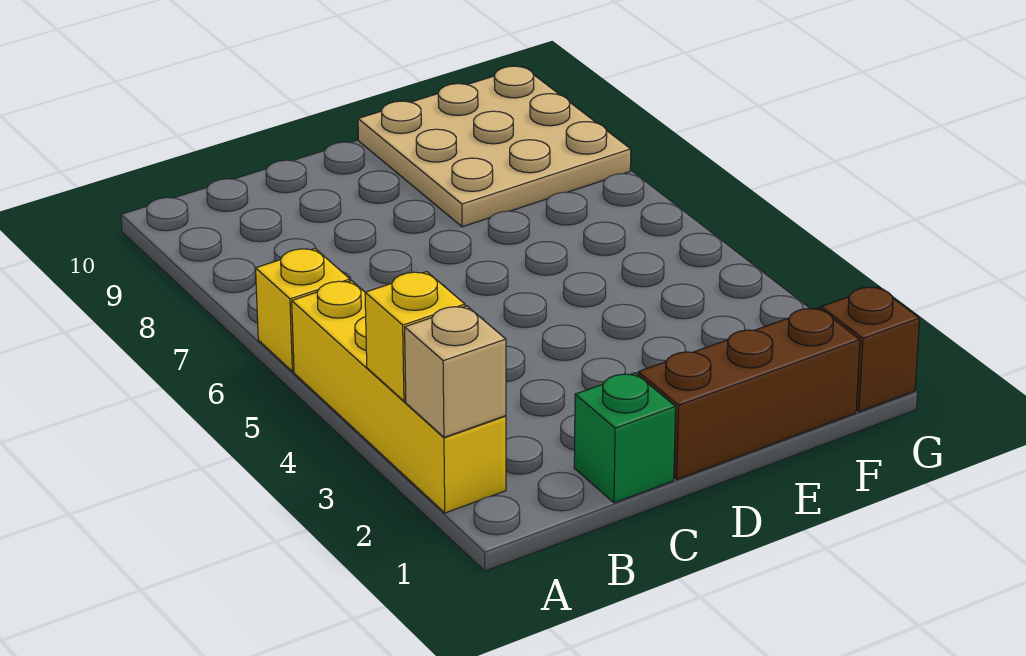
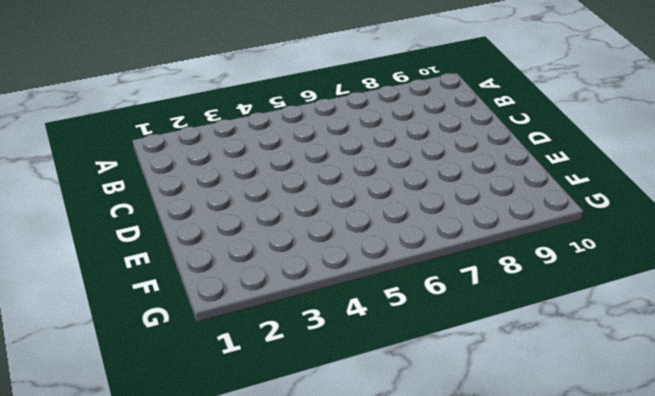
none -> yellow 1x4 brick [292,281,506,513]
none -> yellow 1x1 brick [256,249,350,372]

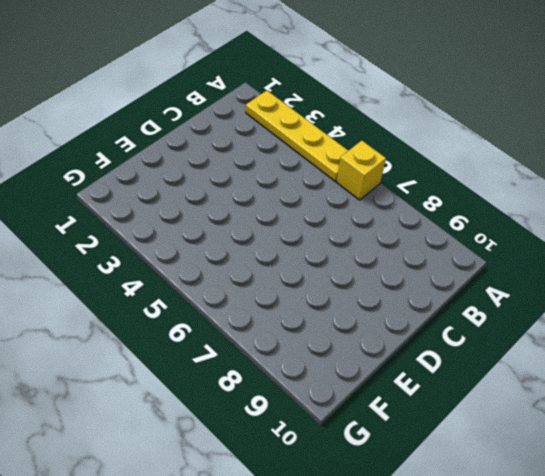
yellow 1x4 plate [246,91,348,181] -> yellow 1x4 brick [292,281,506,513]
none -> green 1x1 brick [574,373,676,503]
none -> brown 1x3 brick [638,308,860,479]

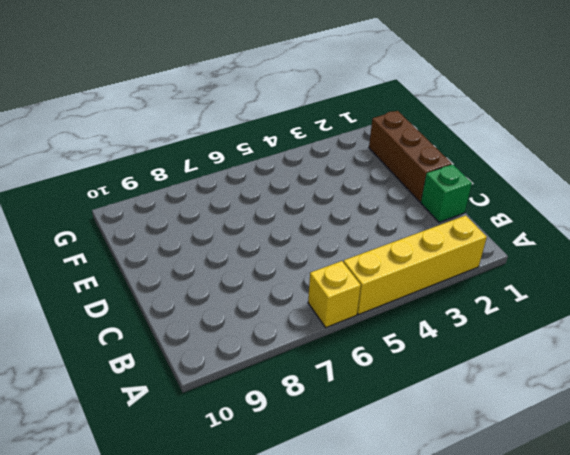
none -> tan 3x3 plate [358,66,631,227]
none -> brown 1x1 brick [821,287,920,412]

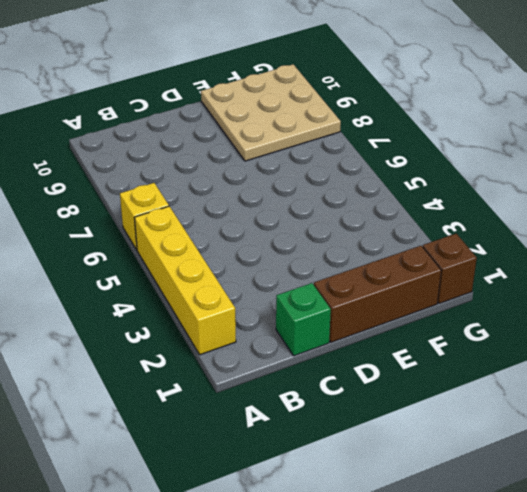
none -> tan 1x1 brick [405,306,506,437]
none -> yellow 1x1 brick [365,272,465,401]

